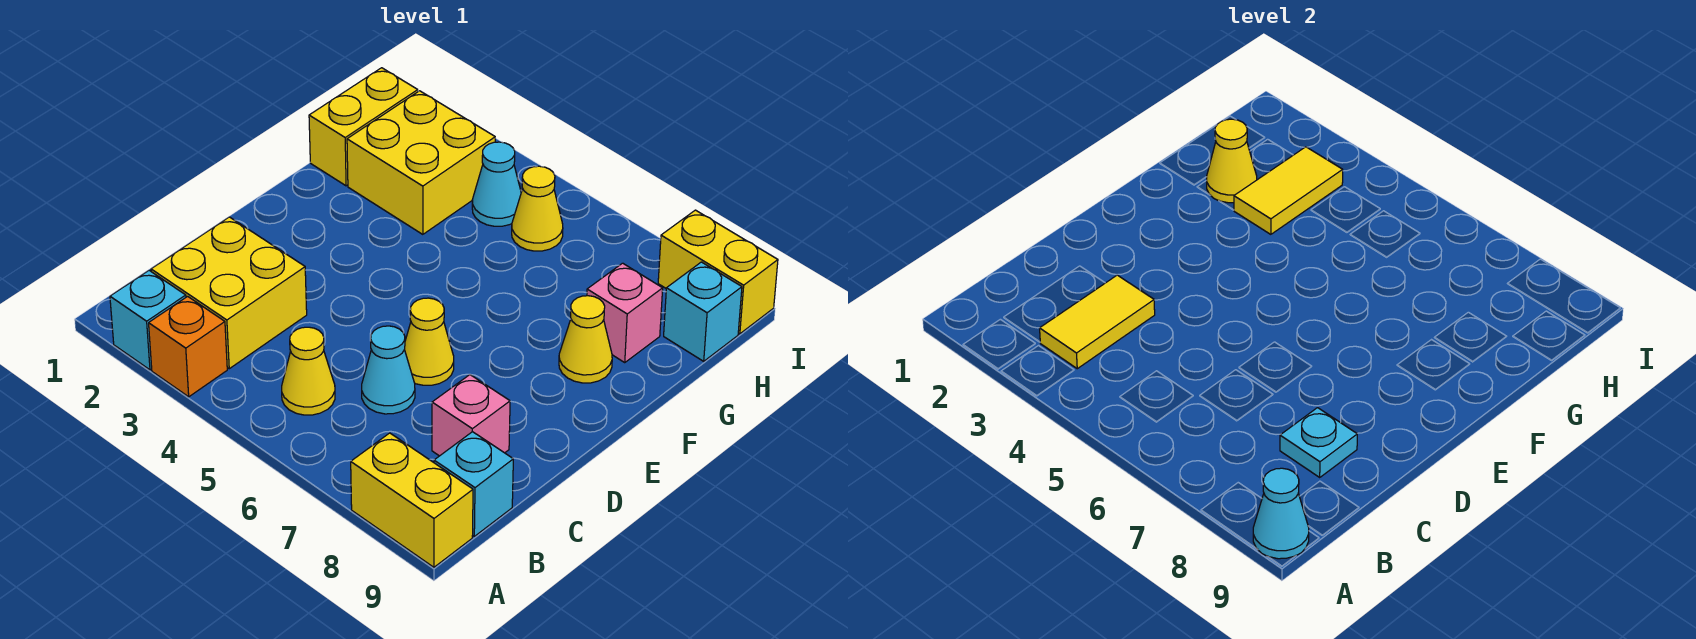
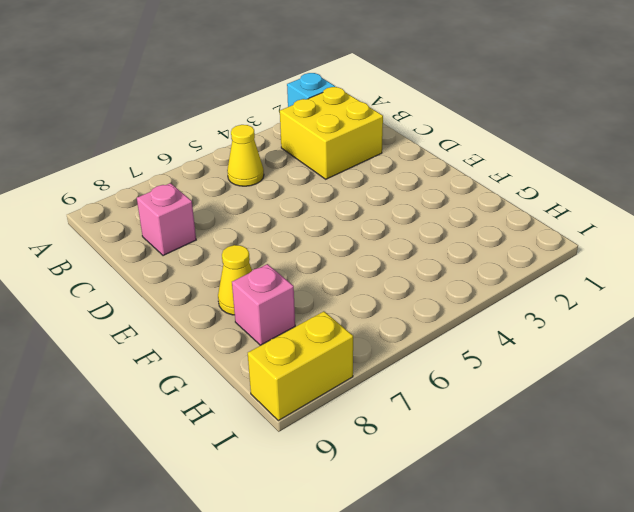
none -> orange 1x1 brick [149,296,227,397]
none -> yellow 1x2 brick [351,433,473,567]
none -> cyan 1x1 brick [434,432,513,536]

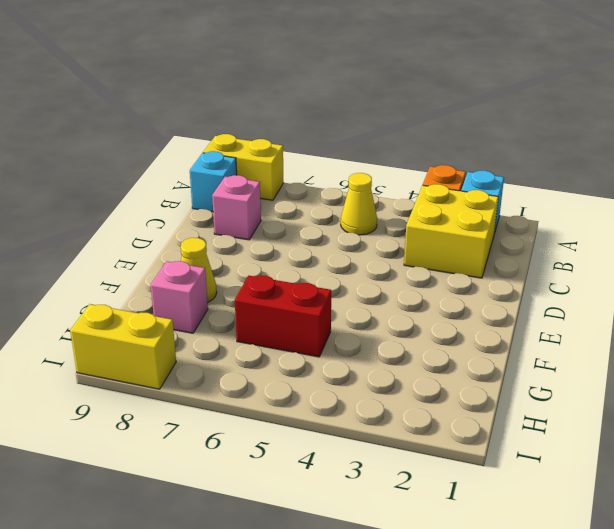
red 1x2 brick [235,276,331,357] -> none
none -> cyan 1x1 cone [362,326,415,414]
none -> yellow 1x1 cone [404,298,454,385]
none -> yellow 1x2 brick [309,68,418,186]

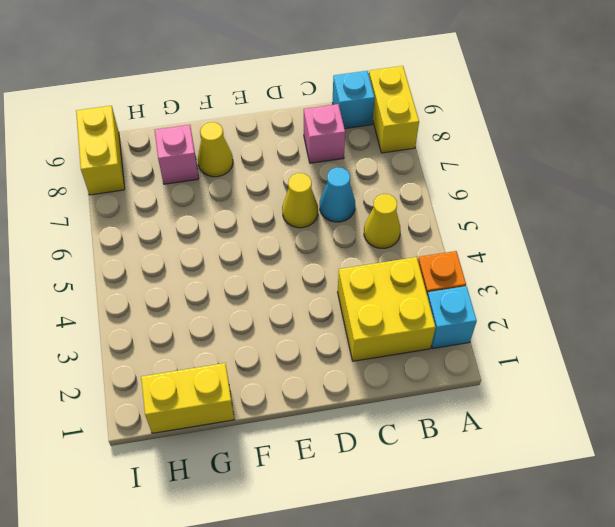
none -> yellow 2x2 brick [347,91,495,234]
none -> cyan 1x1 cone [472,142,521,226]
none -> yellow 1x1 cone [512,166,563,251]

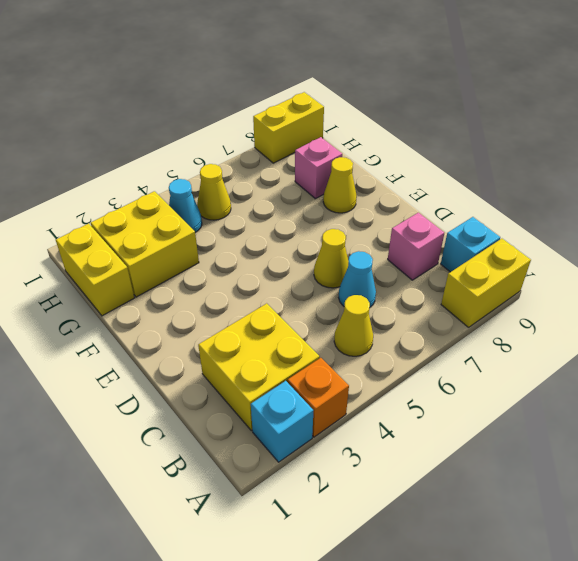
none -> cyan 1x1 brick [664,262,742,361]
none -> cyan 1x1 cone [1253,468,1309,559]
none -> yellow 1x2 tile [1040,275,1155,369]

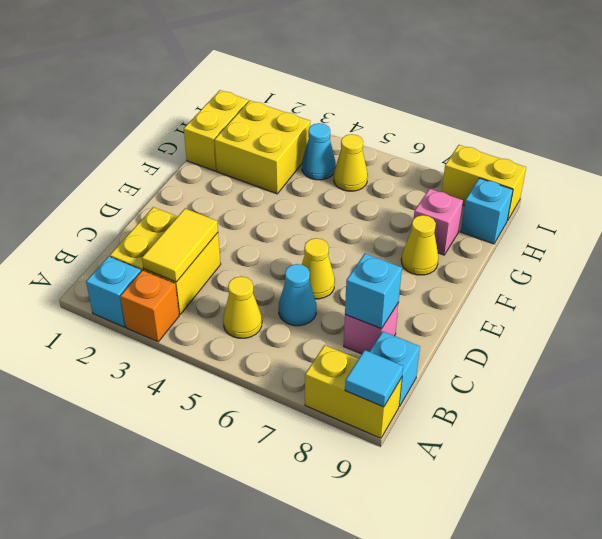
cyan 1x1 tile [345,350,403,407] -> cyan 1x1 cone [1253,468,1309,559]
cyan 1x1 brick [345,254,402,329] -> cyan 1x1 plate [1280,408,1357,477]
none -> yellow 1x1 cone [1207,119,1257,203]
none -> yellow 1x2 tile [1234,147,1343,234]

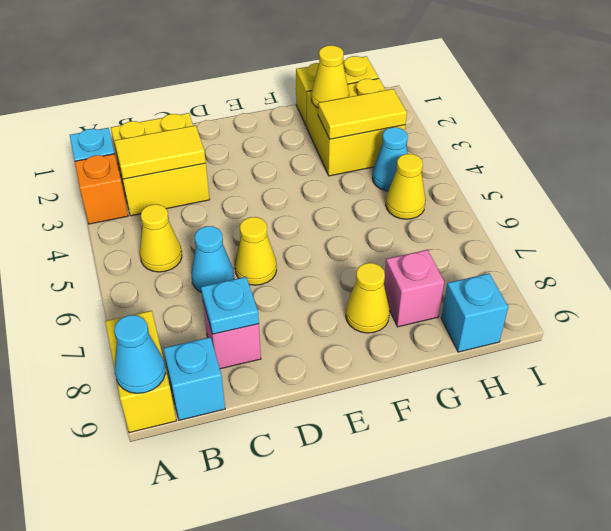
none -> yellow 1x2 brick [658,210,778,334]

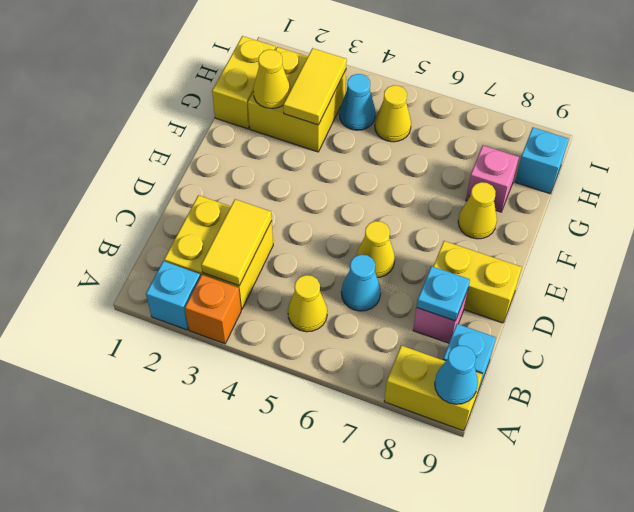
yellow 1x2 brick [433,241,522,323] -> yellow 1x2 brick moved to [658,210,778,334]

